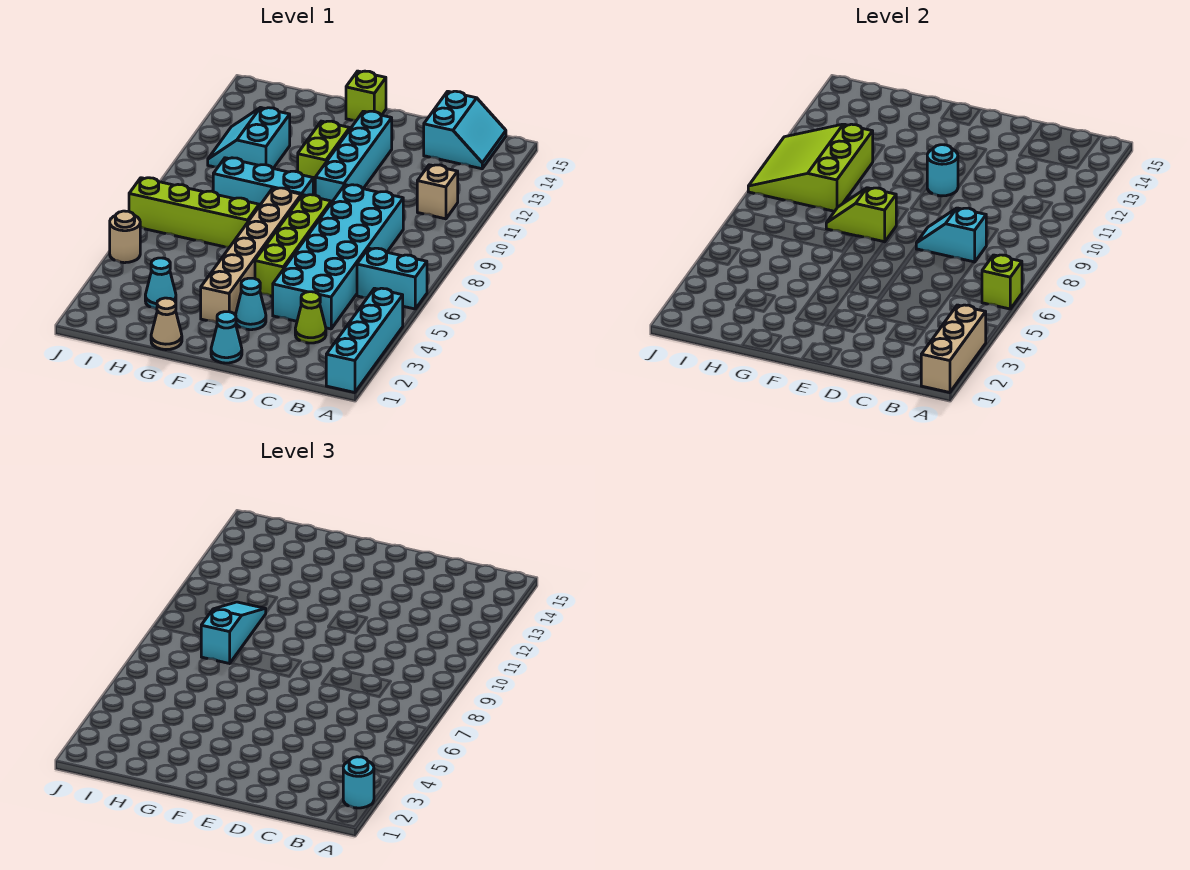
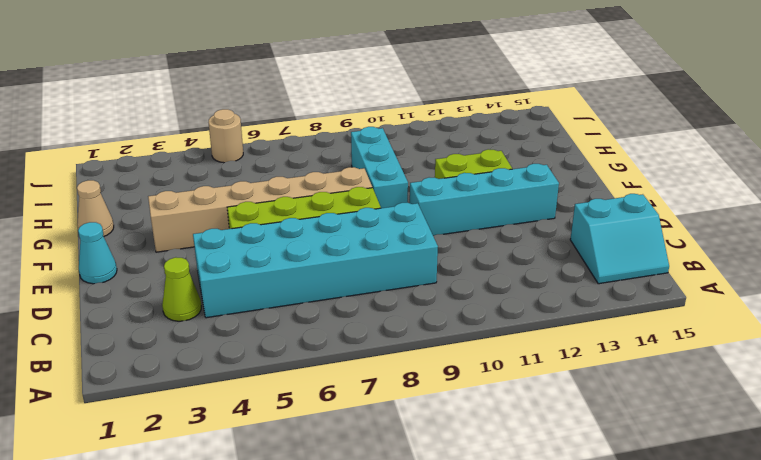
none -> cyan 1x4 brick [326,288,403,393]
none -> cyan 1x2 brick [357,248,427,309]
none -> tan 1x1 brick [417,165,458,219]

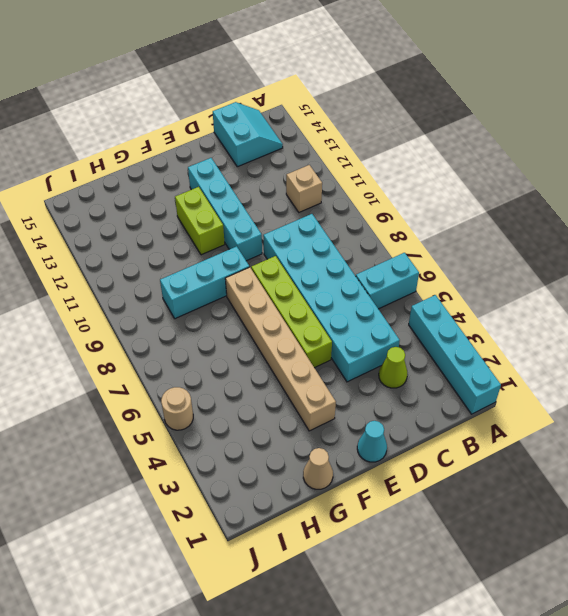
none -> cyan 1x1 cone [236,278,266,330]
none -> lime 1x1 brick [346,71,386,120]
none -> lime 1x4 brick [129,178,259,247]

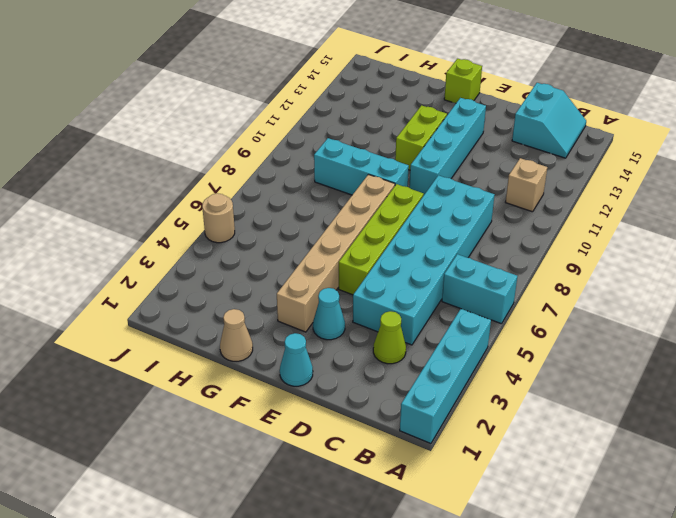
none -> lime 1x4 brick [129,178,259,247]
none -> cyan 1x1 cone [145,258,176,309]
none -> cyan 2x2 slope [208,108,290,168]

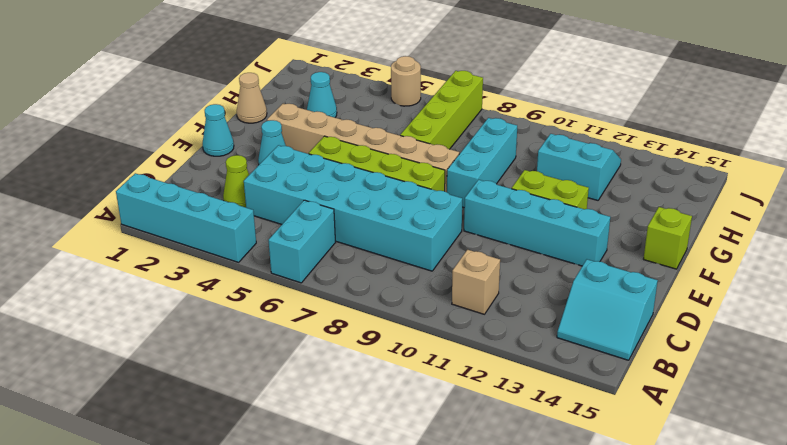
none -> tan 1x3 brick [921,305,986,393]
none -> lime 1x1 brick [982,255,1022,309]
none -> cyan 1x2 slope [916,208,986,262]

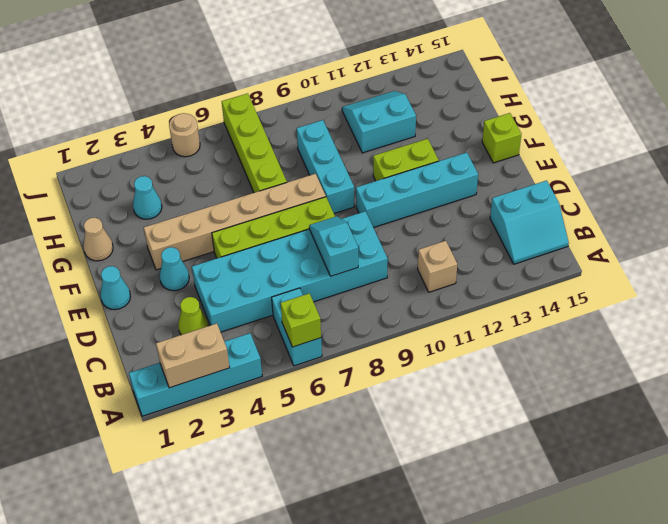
tan 1x2 brick [156,323,230,388] -> tan 1x3 brick [921,305,986,393]
none -> cyan 1x1 round brick [927,145,958,196]
none -> lime 1x2 slope [826,188,896,242]
none -> lime 3x3 slope [748,124,873,211]

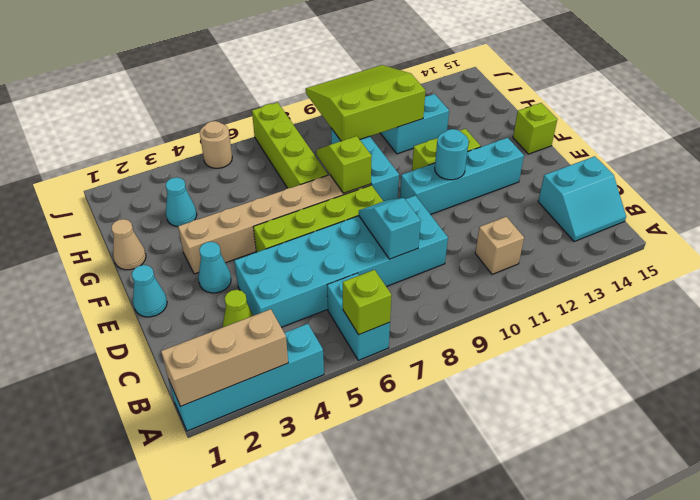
none -> cyan 1x1 round brick [343,757,374,808]
none -> cyan 1x3 slope [201,602,266,663]

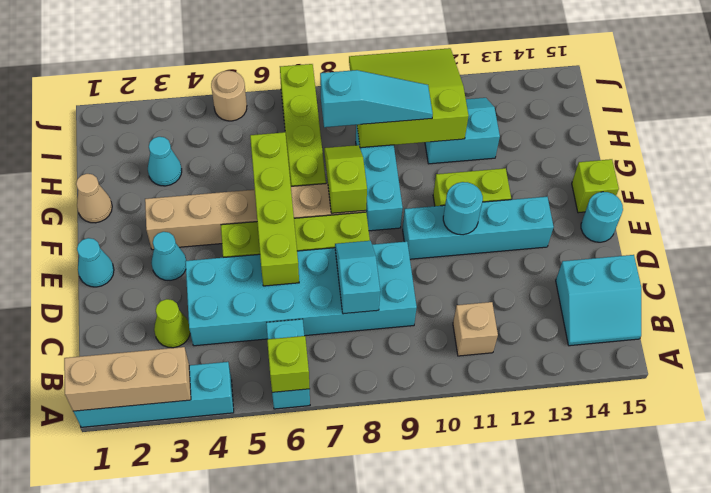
lime 1x4 brick [250,132,299,286] -> none
cyan 1x1 round brick [581,192,623,242] -> cyan 1x1 round brick moved to [343,757,374,808]

